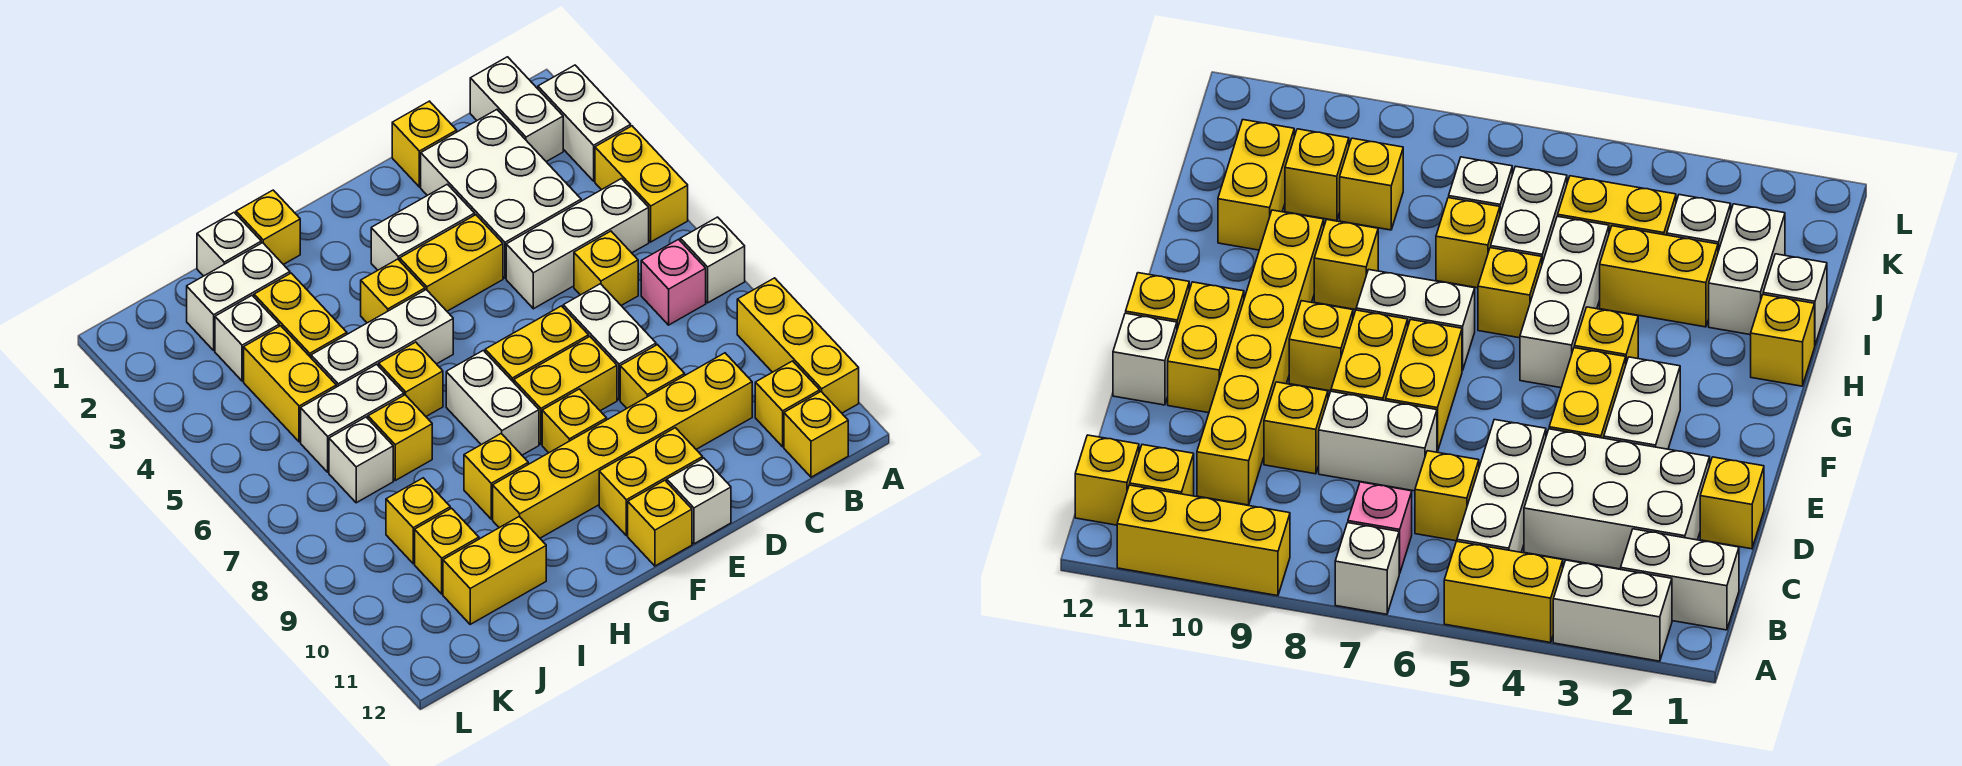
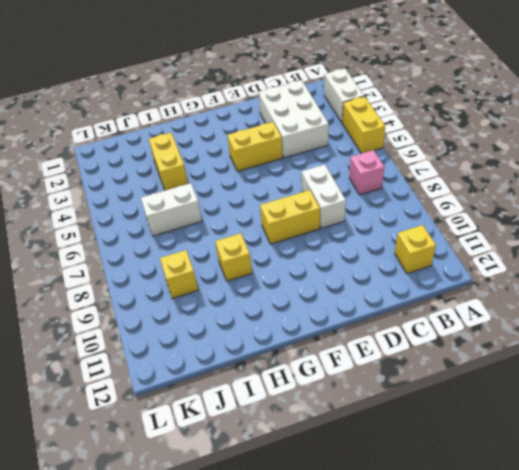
none -> white 1x1 brick [680,217,745,303]
none -> yellow 1x3 brick [737,278,859,413]
none -> white 1x2 brick [470,57,563,162]
none -> white 1x3 brick [506,179,649,309]

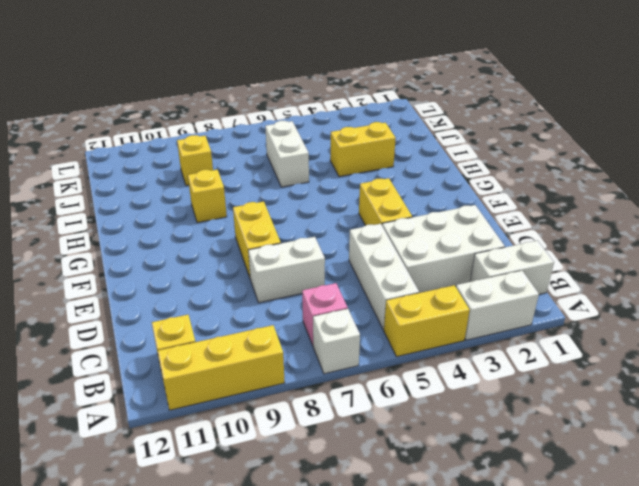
none -> yellow 1x1 brick [784,392,848,477]
none -> yellow 1x1 brick [574,231,638,305]
none -> yellow 1x6 brick [493,353,752,538]
none -> yellow 1x1 brick [392,101,457,187]

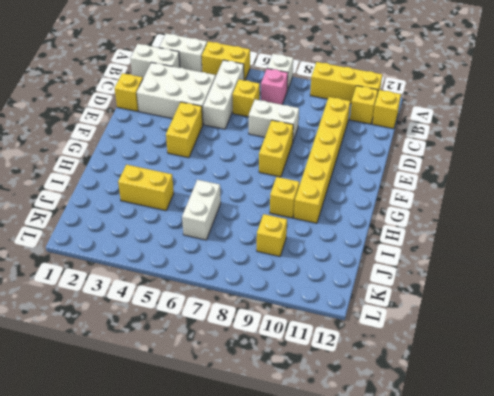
none -> yellow 1x1 brick [620,345,685,408]
none -> white 1x2 brick [371,184,475,270]
none -> yellow 1x2 brick [485,306,589,382]
none -> yellow 1x2 brick [599,428,703,536]

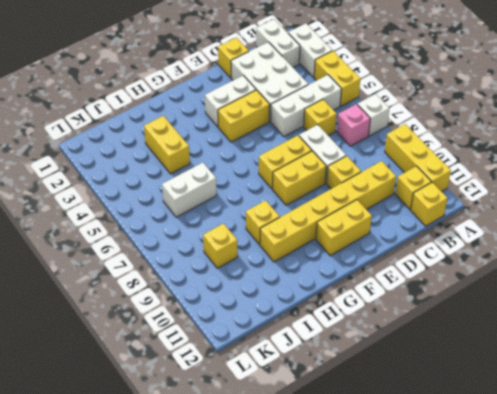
none -> white 1x1 brick [667,458,731,544]
none -> yellow 1x1 brick [542,389,607,453]
none -> yellow 1x1 brick [628,480,692,566]
none -> yellow 1x1 brick [361,259,425,323]

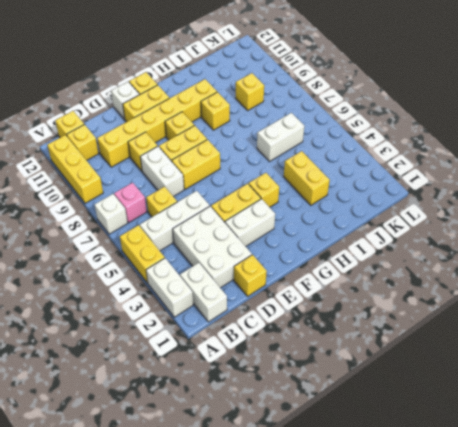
none -> white 1x3 brick [311,290,453,387]
none -> white 1x2 brick [446,350,539,455]
none -> yellow 1x1 brick [236,190,300,265]
none -> yellow 1x1 brick [379,342,443,416]

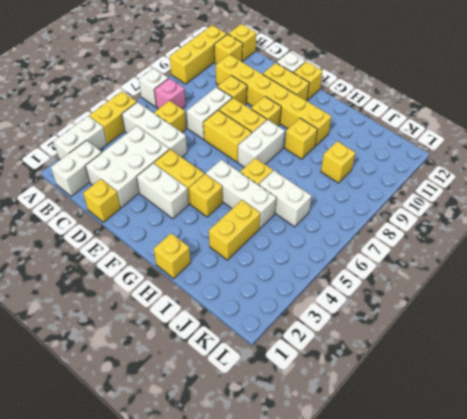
none -> white 1x1 brick [197,212,261,276]
none -> white 1x2 brick [187,243,290,350]
none -> yellow 1x1 brick [368,395,432,480]
none -> yellow 1x2 brick [443,517,546,624]

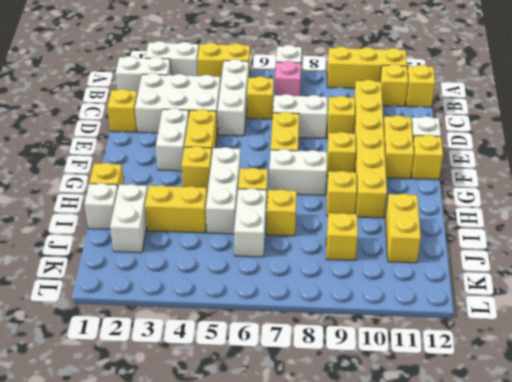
none -> yellow 1x2 brick [514,337,617,444]
none -> white 1x1 brick [215,296,279,381]
none -> yellow 1x2 brick [244,326,336,442]
none -> white 1x1 brick [329,417,393,503]

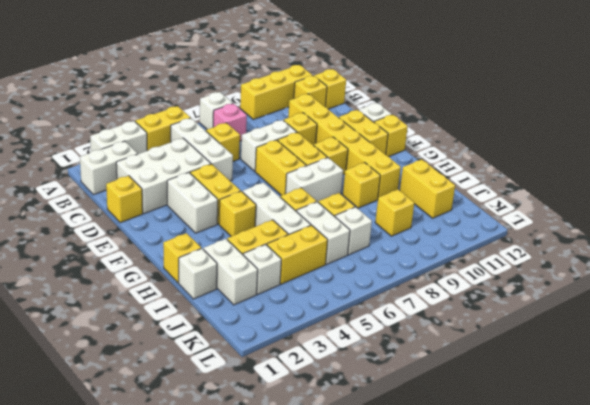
none -> yellow 1x1 brick [415,508,479,594]

